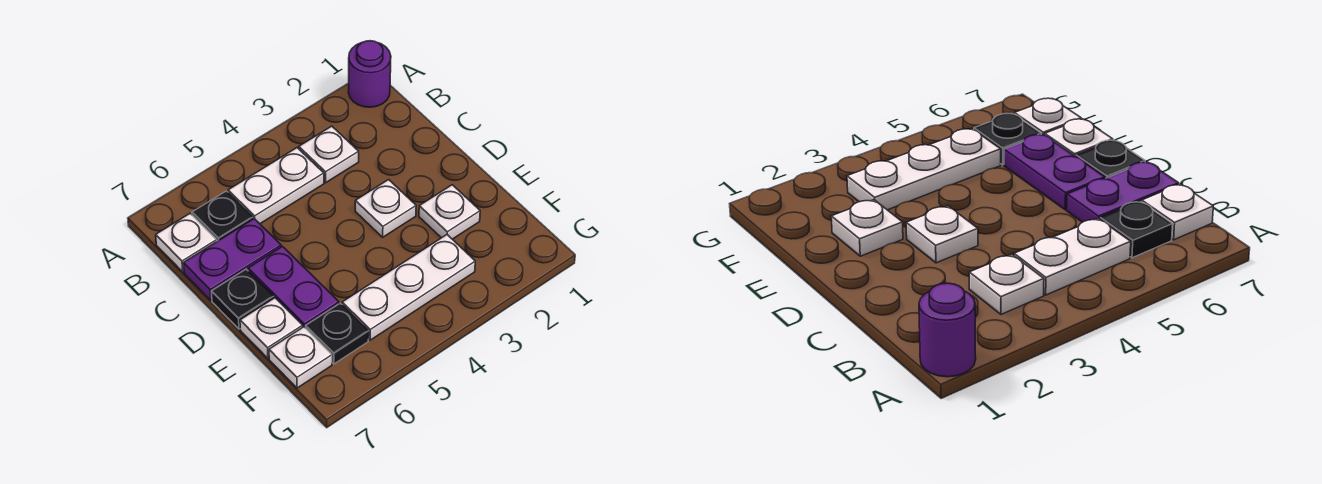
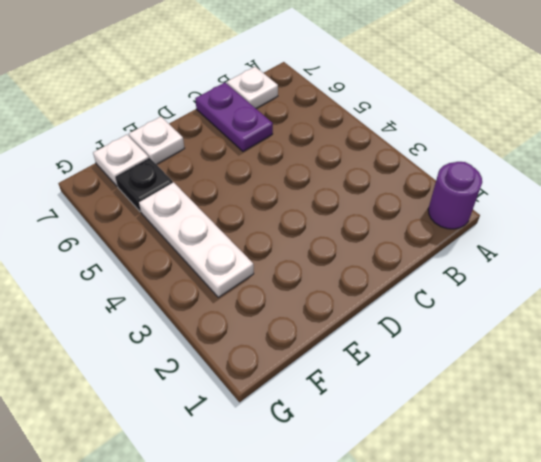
none -> white 1x1 plate [299,126,359,183]
none -> white 1x2 plate [228,148,324,224]
none -> black 1x1 plate [192,191,253,241]

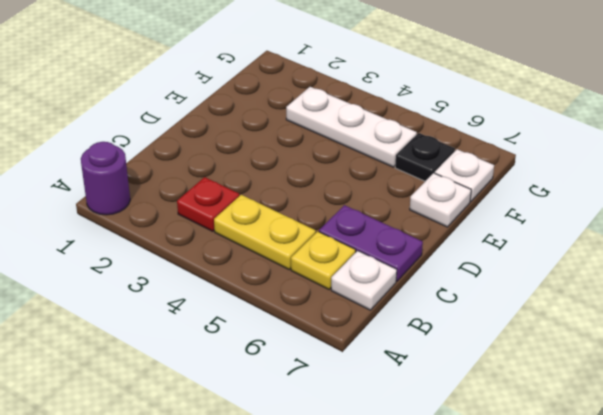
red 1x1 plate [177,177,239,231] -> white 1x1 plate [299,126,359,183]
yellow 1x2 plate [214,195,316,269] -> white 1x2 plate [228,148,324,224]
yellow 1x1 plate [291,231,356,289] -> black 1x1 plate [192,191,253,241]
none -> white 1x1 plate [355,180,416,237]
none -> purple 1x2 plate [248,246,339,328]
none -> black 1x1 plate [212,269,274,329]

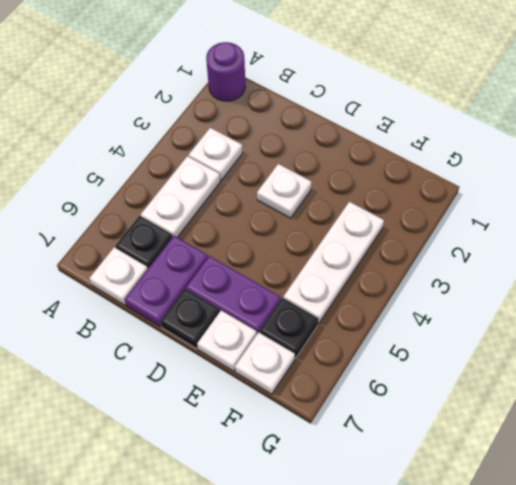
none -> white 1x1 plate [419,185,480,239]

